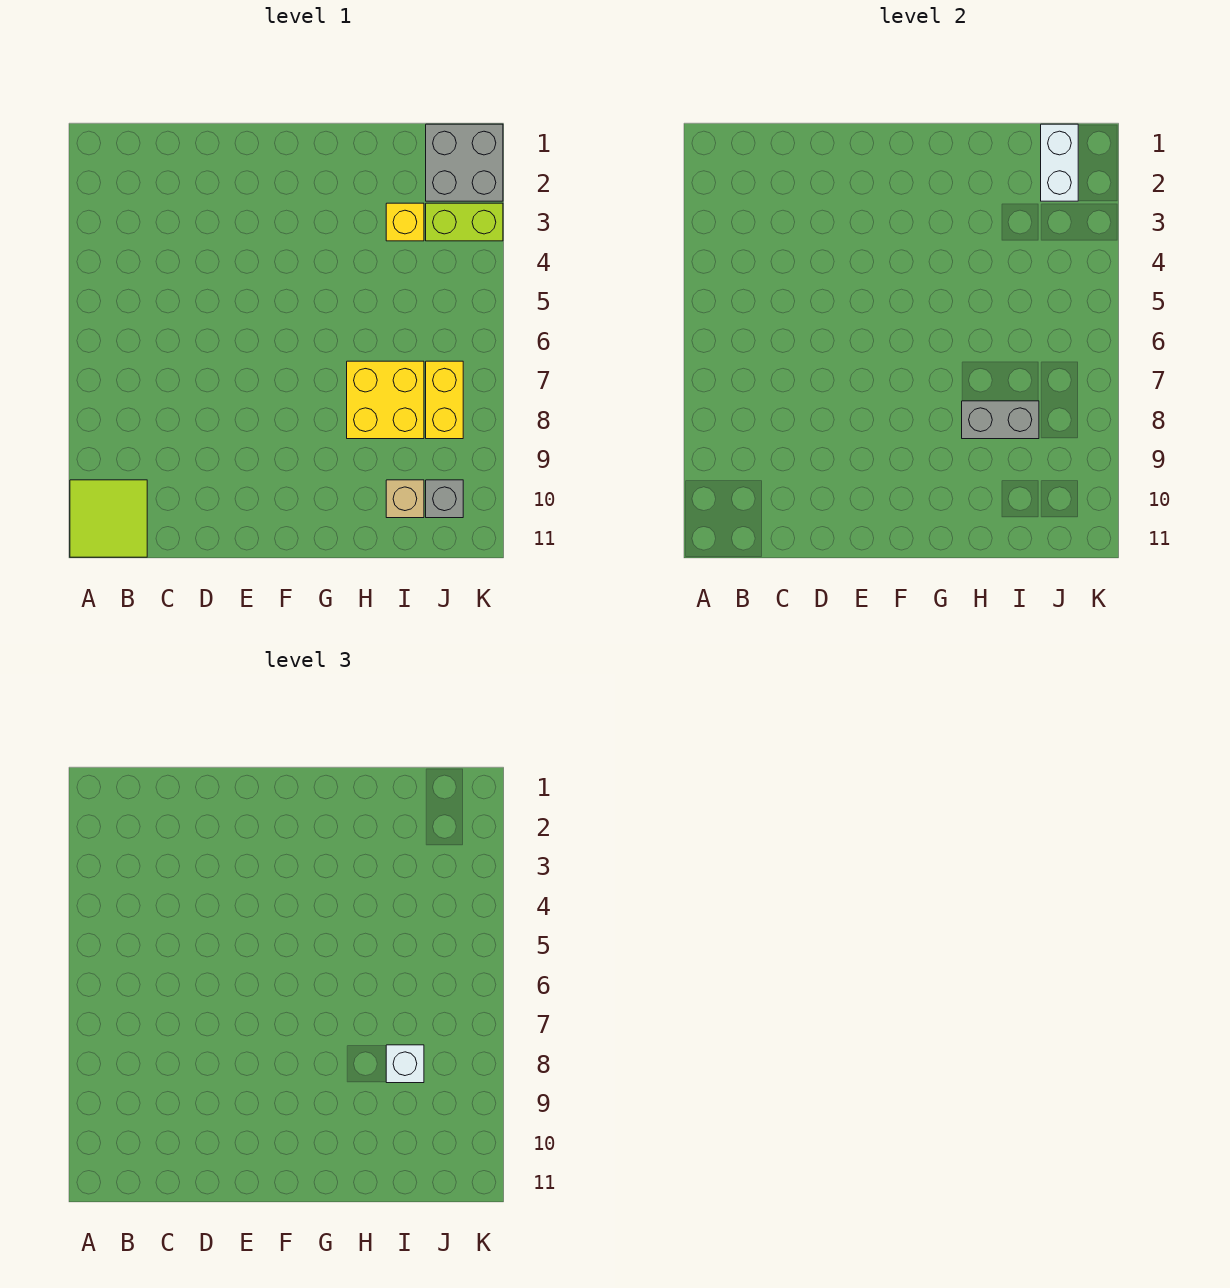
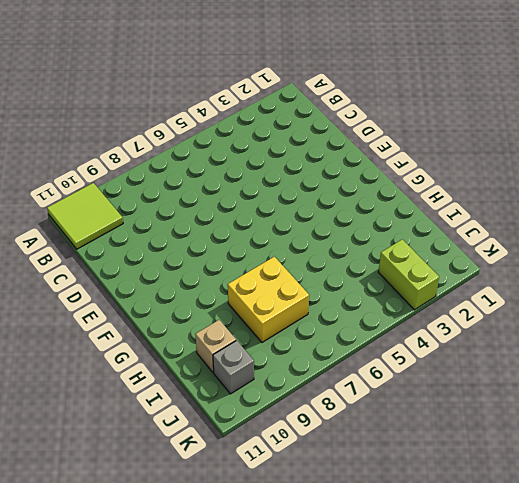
none -> yellow 1x1 brick [386,203,424,241]
none -> grey 2x2 brick [426,124,503,201]

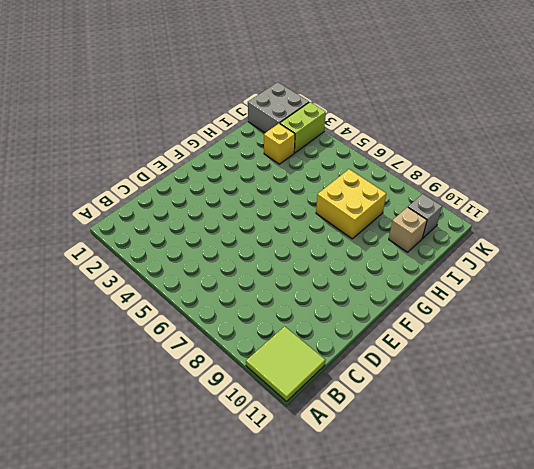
none -> yellow 1x2 brick [426,361,463,439]
none -> grey 1x2 brick [962,401,1039,439]

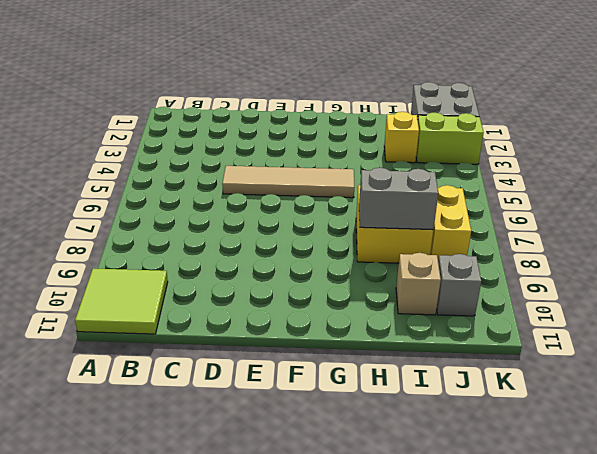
tan 1x4 tile [222,166,354,198] -> none
none -> white 1x2 brick [1041,124,1078,201]
none -> white 1x1 brick [386,1045,424,1083]

